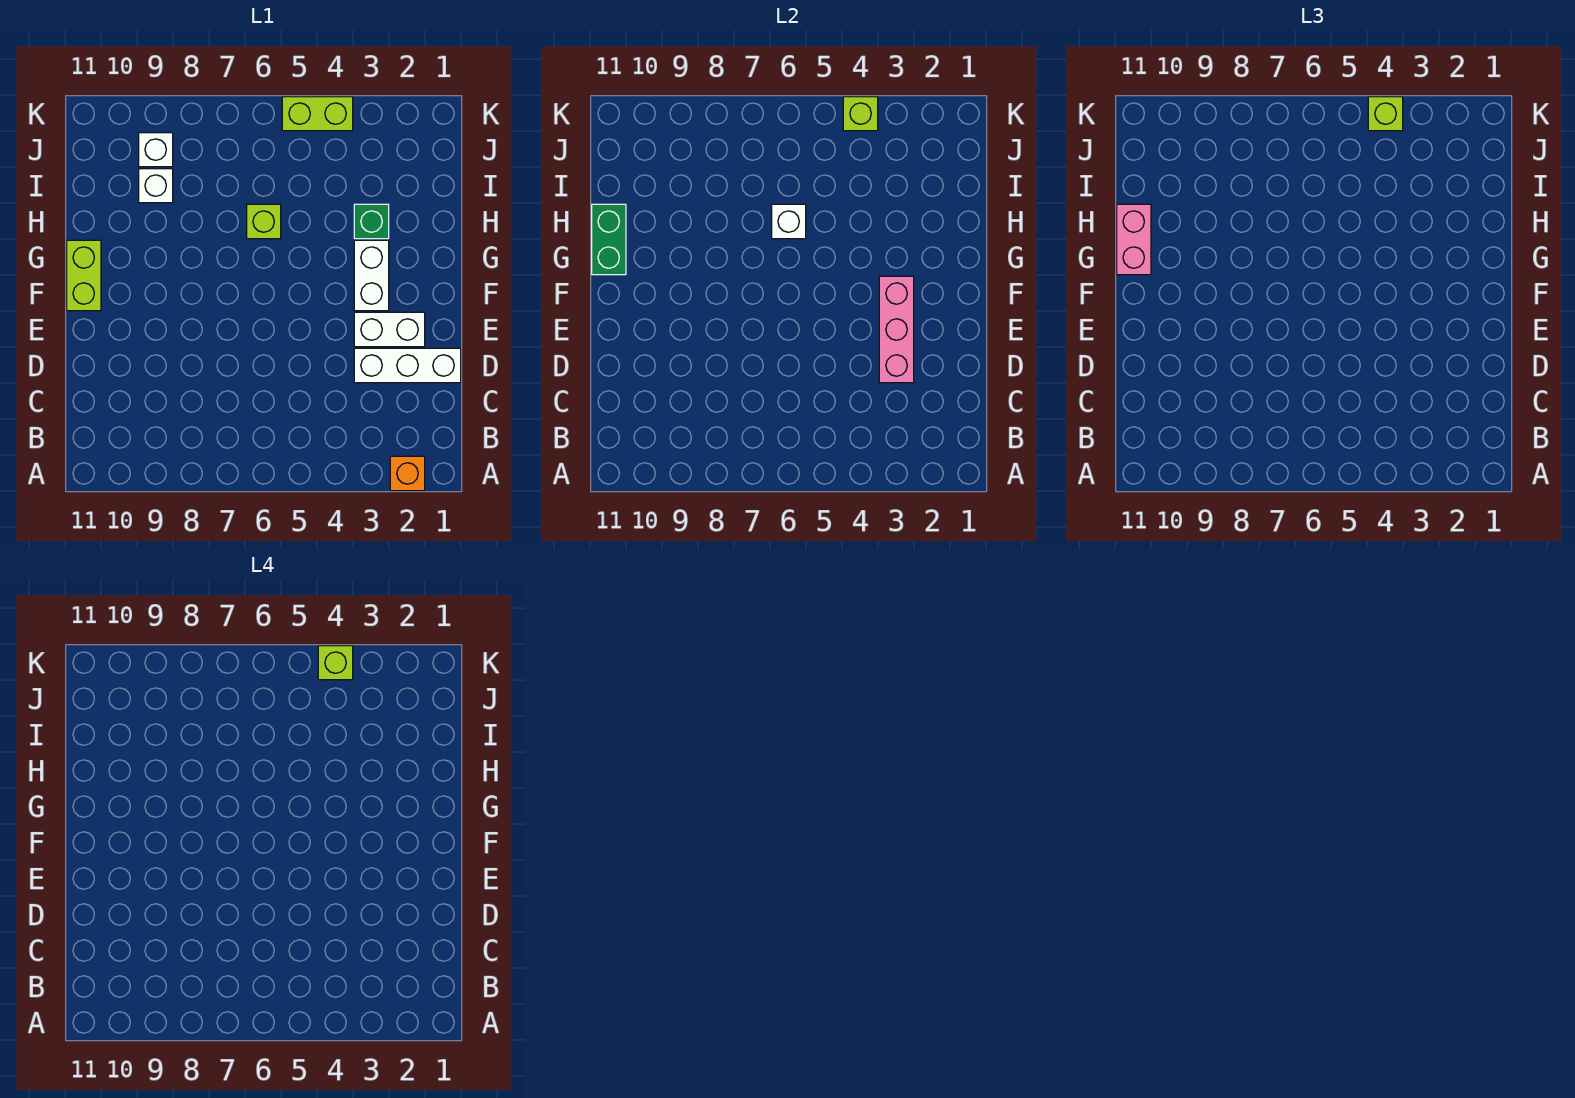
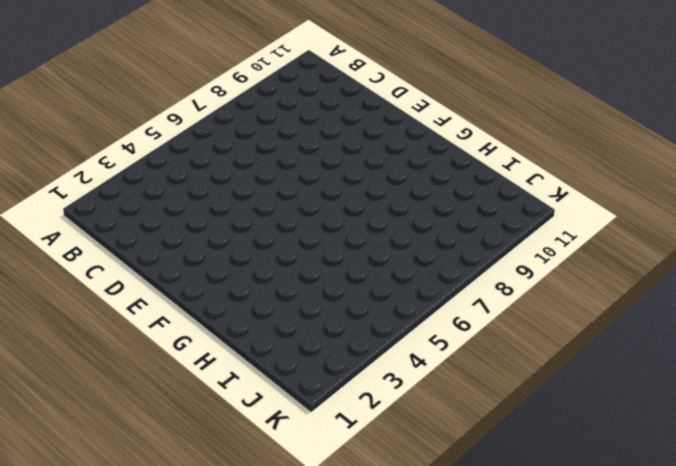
none -> orange 1x1 brick [390,456,425,491]
none -> white 1x3 brick [354,348,461,383]
none -> white 1x2 brick [354,312,425,347]

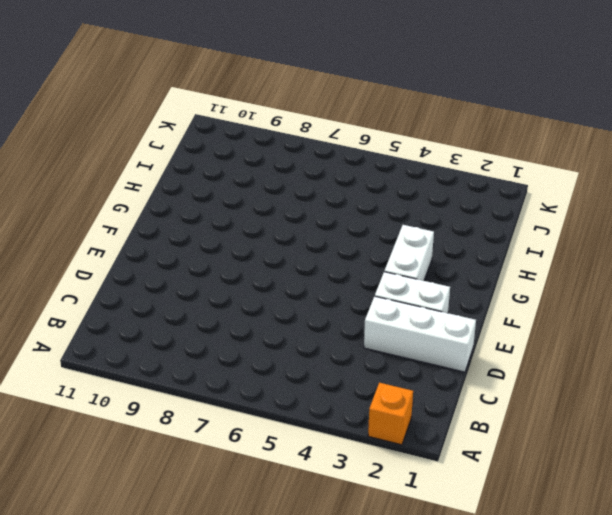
none -> lime 1x2 brick [67,240,101,311]
none -> green 1x1 brick [354,204,389,239]
none -> lime 1x1 brick [247,204,281,239]

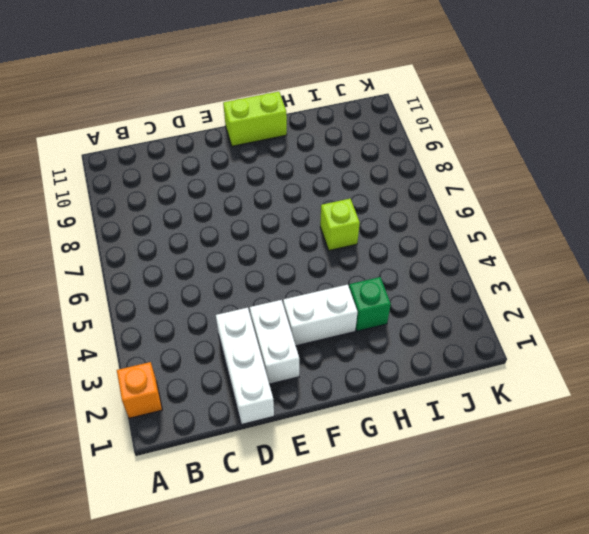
none -> white 1x1 brick [139,169,173,203]
none -> white 1x1 brick [139,133,173,167]
none -> lime 1x2 brick [282,97,353,131]

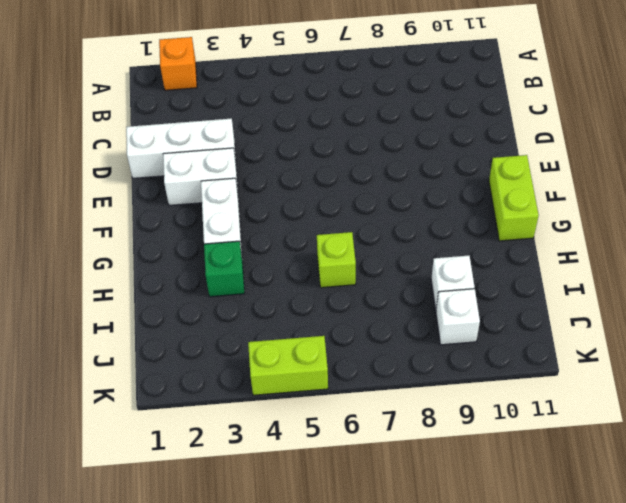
none -> pink 1x3 brick [879,276,914,383]
none -> green 1x2 brick [592,204,626,275]
none -> white 1x1 brick [772,204,806,239]

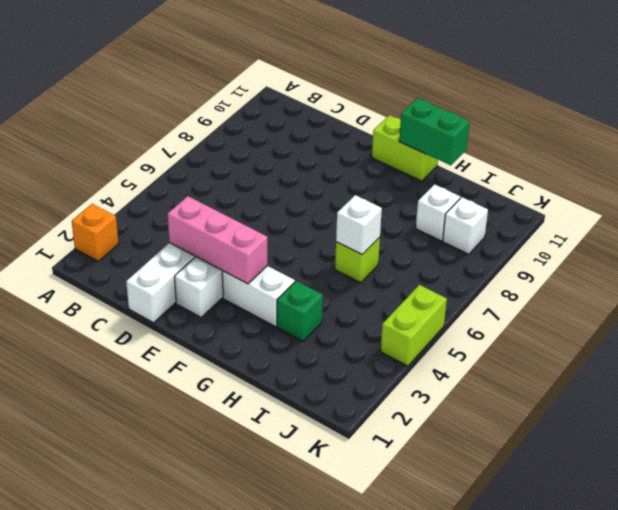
none -> lime 1x1 brick [843,97,878,131]
none -> pink 1x2 brick [1117,204,1151,275]
none -> lime 1x1 brick [1368,97,1403,131]

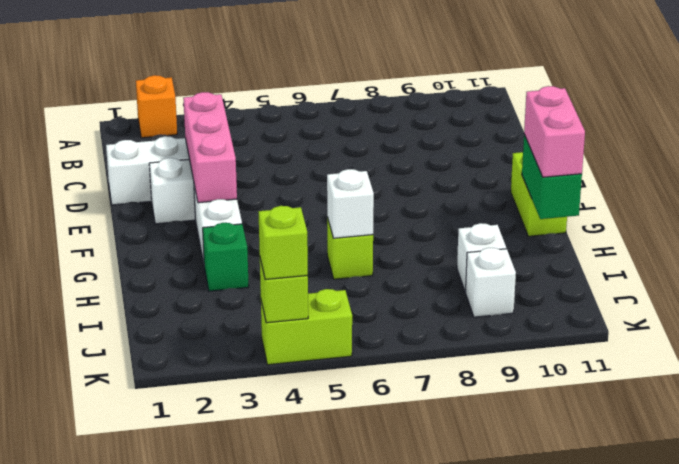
none -> lime 1x1 brick [318,646,353,680]

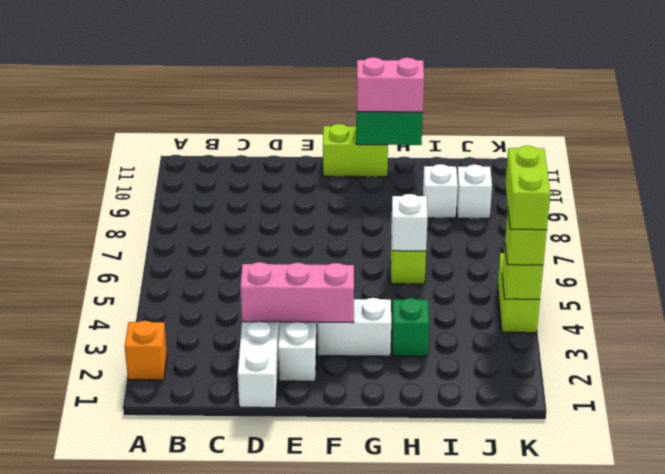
lime 1x2 brick [506,146,550,230] -> lime 1x1 brick [318,646,353,680]

